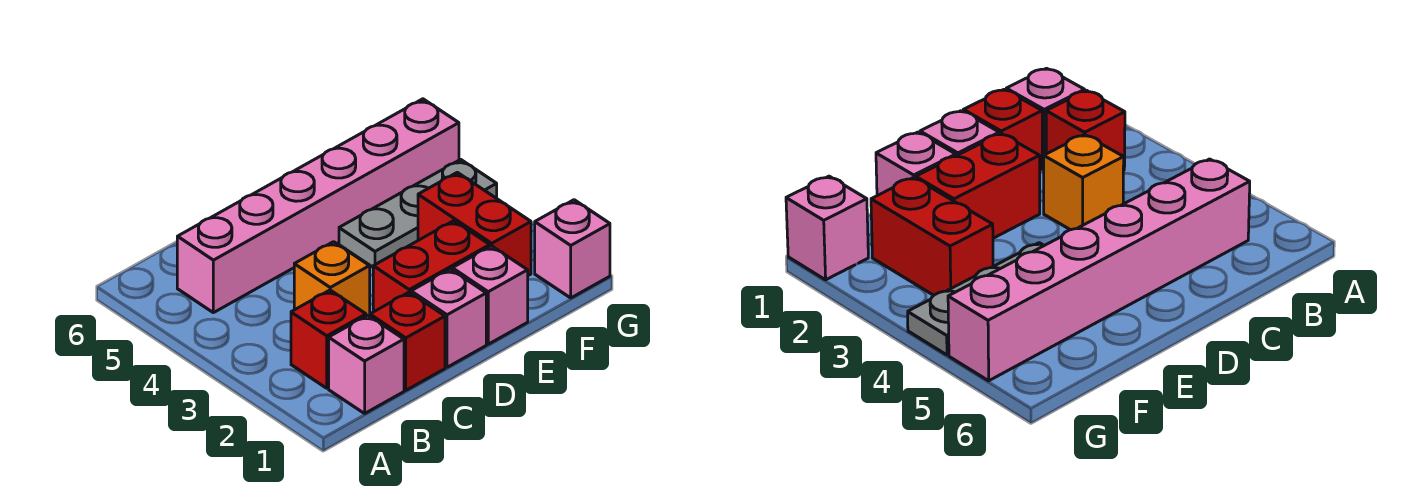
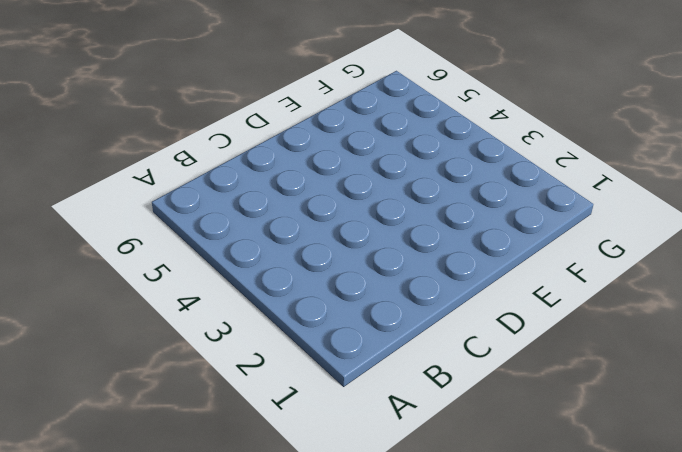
none -> pink 1x1 brick [329,315,404,413]
none -> red 1x1 brick [291,290,366,388]

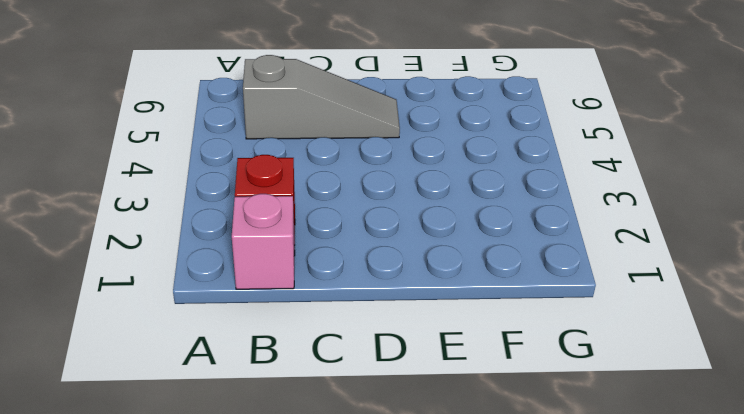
grey 1x3 slope [243,55,400,139] -> pink 1x6 brick [177,99,459,313]
none -> red 1x1 brick [370,292,445,390]
none -> orange 1x1 brick [294,242,370,316]

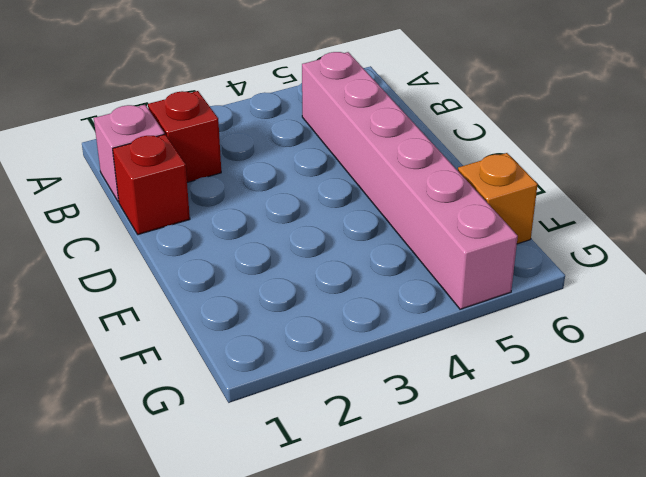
orange 1x1 brick [458,153,538,244] -> orange 1x1 brick moved to [294,242,370,316]
none -> pink 1x1 brick [411,269,486,367]
none -> red 1x2 brick [373,221,490,312]

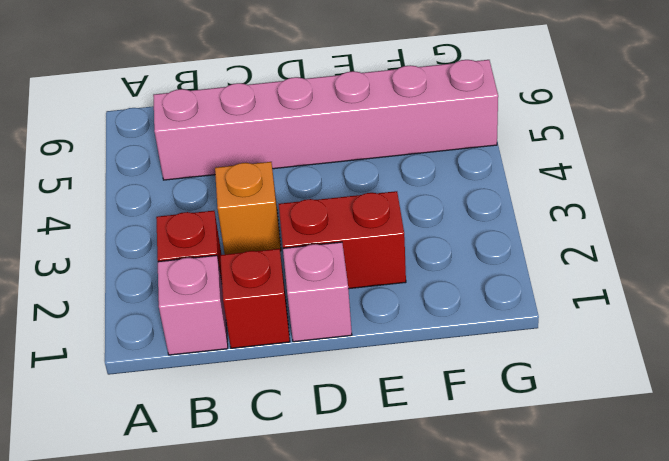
none -> pink 1x1 brick [452,246,528,344]
none -> grey 1x3 plate [339,159,497,267]

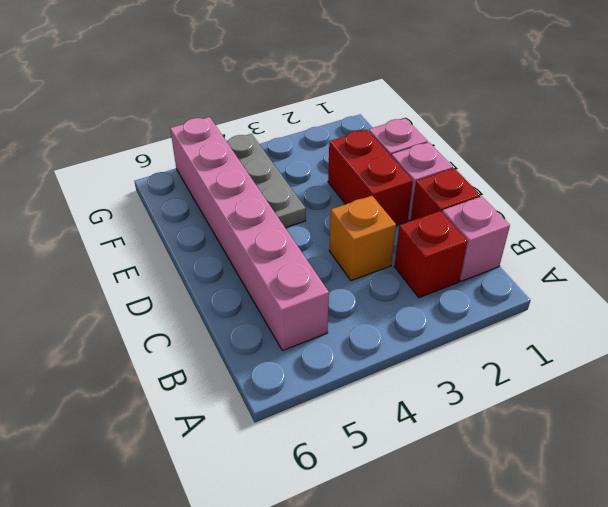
none -> red 1x2 brick [418,172,531,275]
none -> pink 1x1 brick [535,200,610,298]

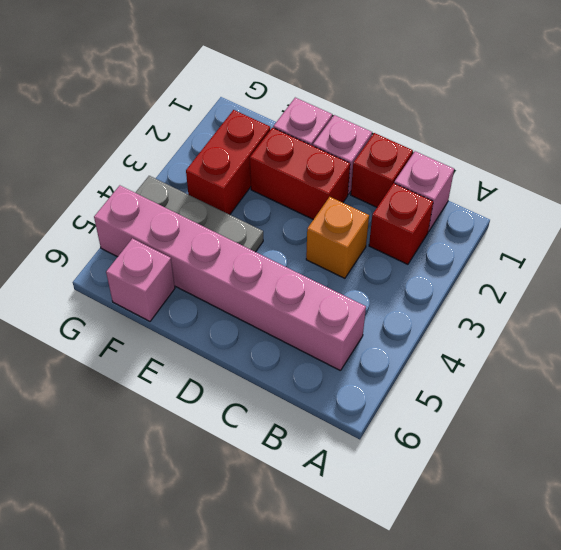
pink 1x1 brick [106,238,175,321] -> pink 1x1 brick moved to [535,200,610,298]

